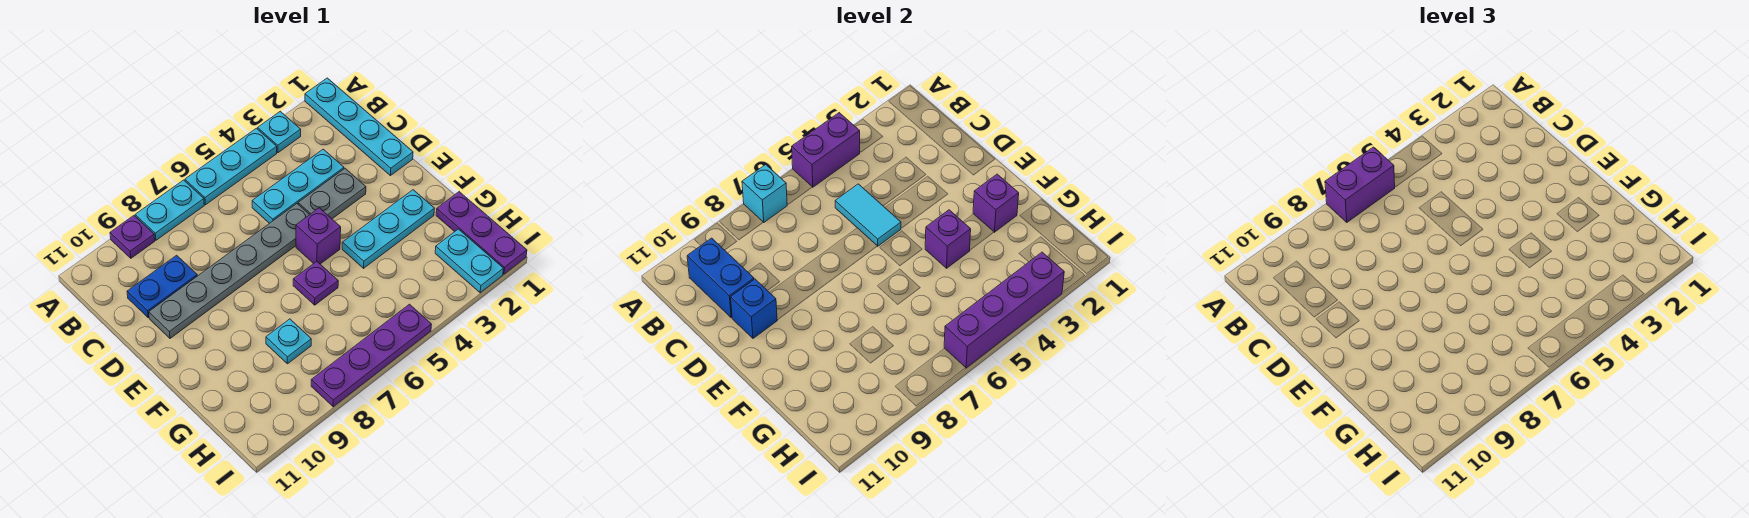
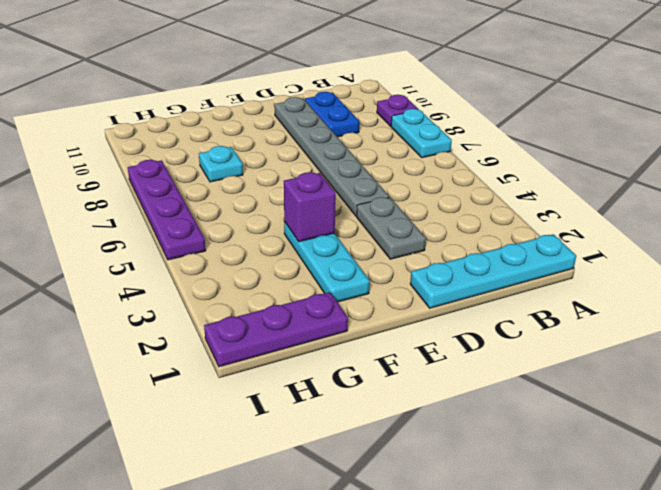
none -> cyan 1x1 plate [258,111,301,153]
none -> cyan 1x3 plate [185,128,277,205]
none -> cyan 1x3 plate [252,149,344,223]

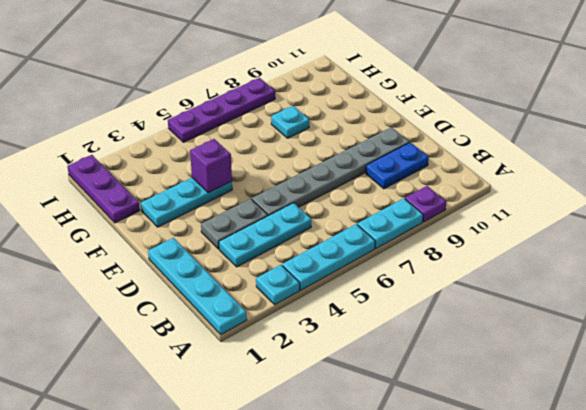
none -> purple 1x1 brick [296,208,341,264]
none -> purple 1x1 plate [293,262,338,305]
none -> cyan 1x2 plate [435,229,503,293]

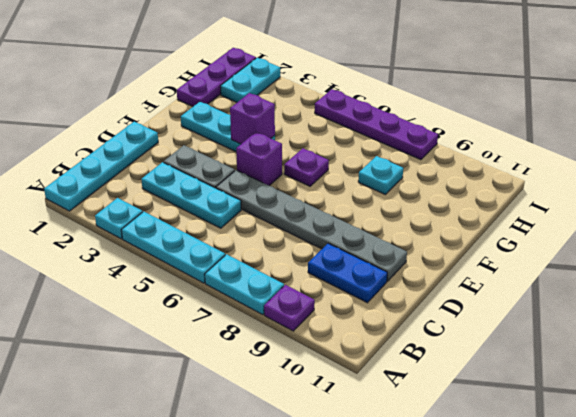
none -> purple 1x2 brick [792,113,860,187]
none -> cyan 1x1 brick [742,165,787,222]
none -> blue 1x2 brick [687,238,754,318]

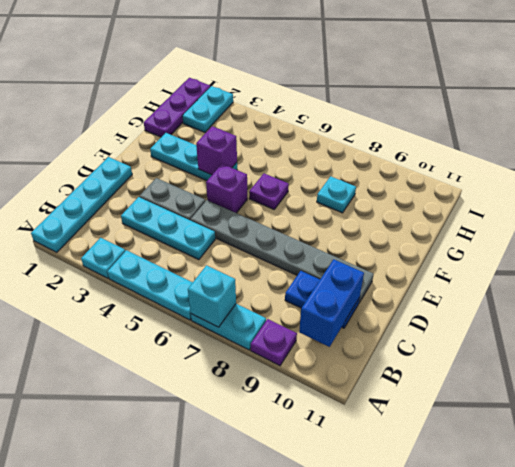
none -> purple 1x4 plate [311,304,432,407]
none -> purple 1x2 brick [792,113,860,187]
none -> cyan 1x2 tile [835,184,901,246]

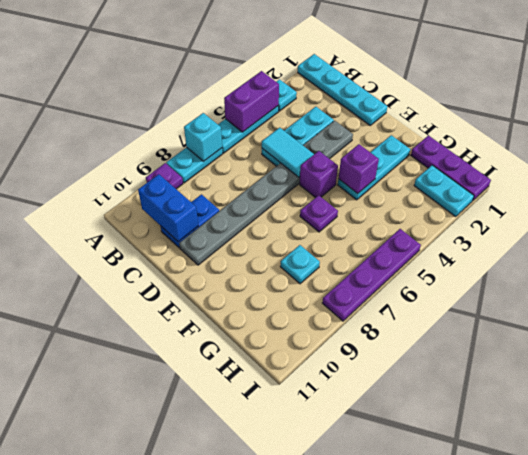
none -> blue 1x1 brick [731,279,777,338]
none -> purple 1x1 brick [973,174,1019,232]
none -> purple 1x4 brick [944,252,1064,368]

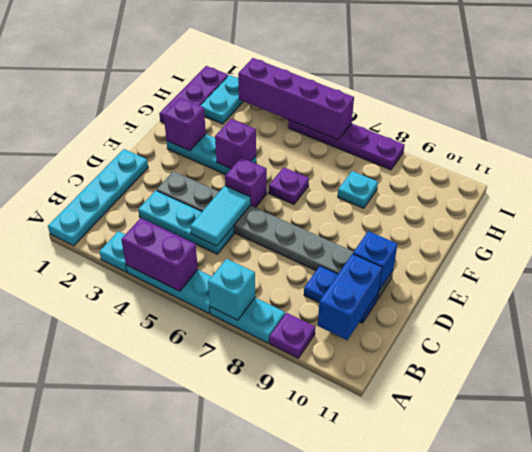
none -> purple 1x2 brick [1325,147,1395,222]

